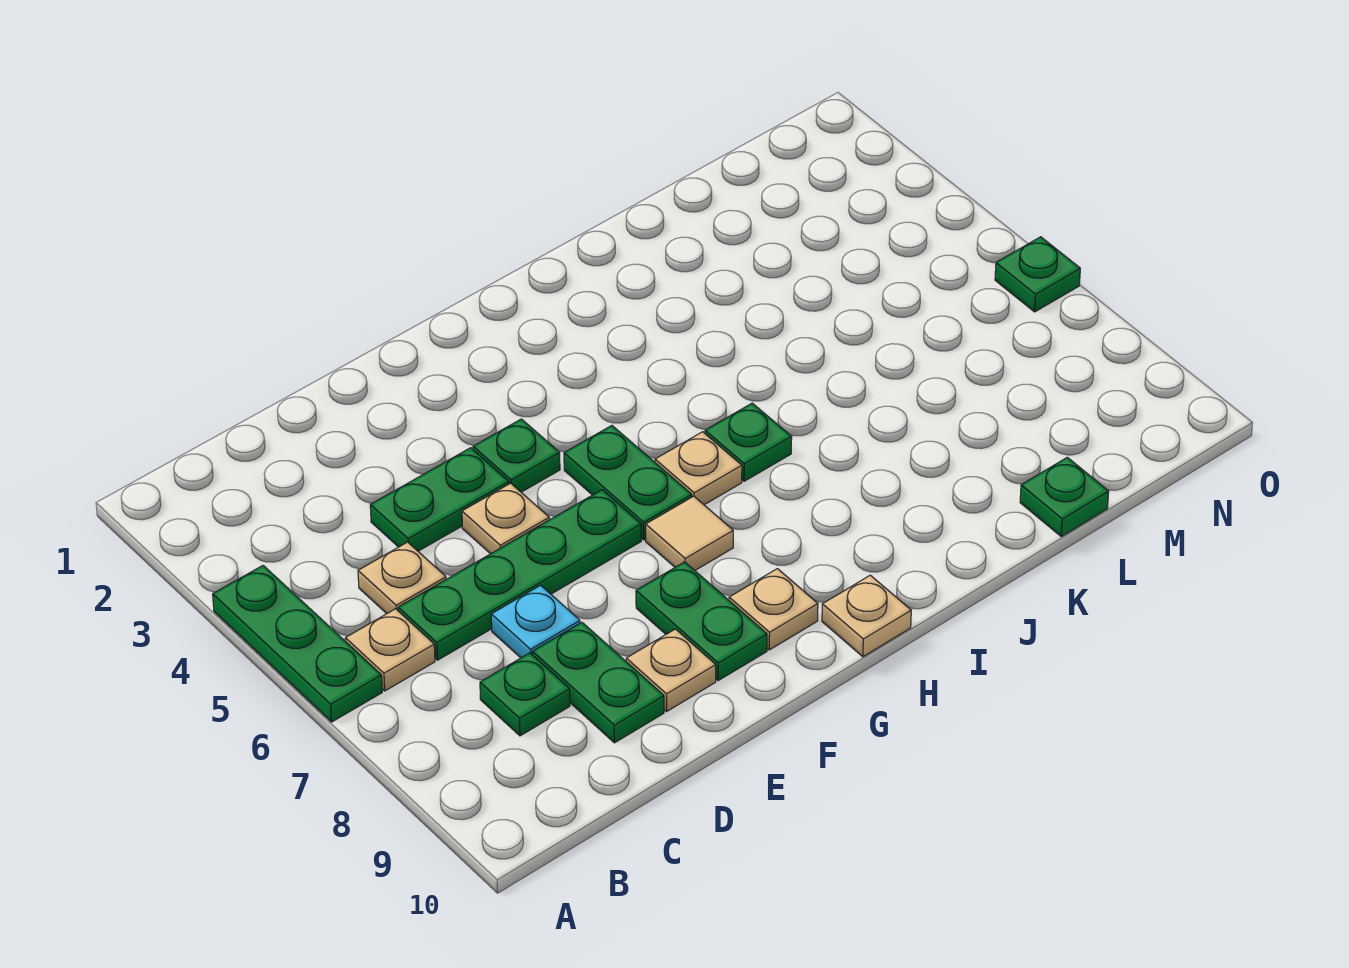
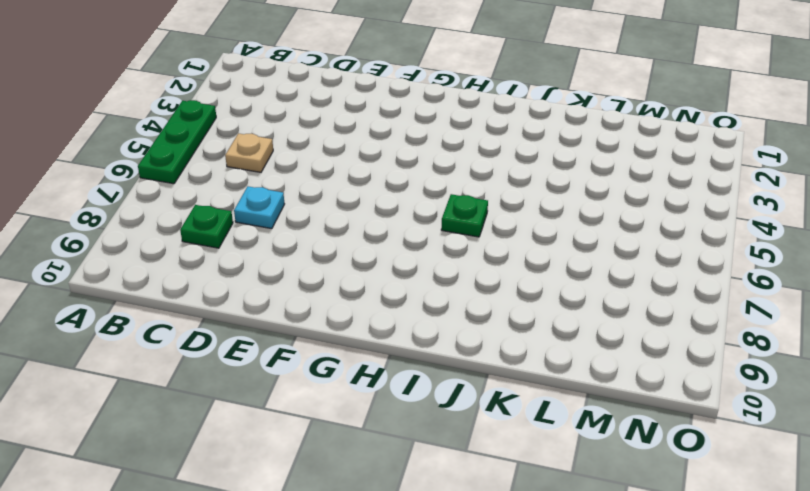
none -> tan 1x1 plate [345,609,435,691]
none -> green 1x4 plate [398,490,641,660]
none -> green 1x2 plate [370,448,509,551]

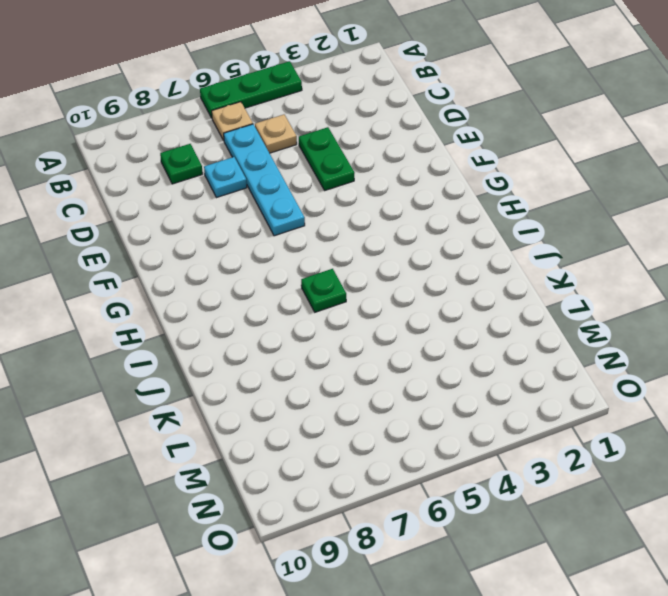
cyan 1x4 plate [224,124,305,236] -> green 1x4 plate [398,490,641,660]
none -> green 1x2 plate [533,622,664,743]
none -> tan 1x1 plate [462,483,549,554]
none -> tan 1x1 plate [626,629,716,711]

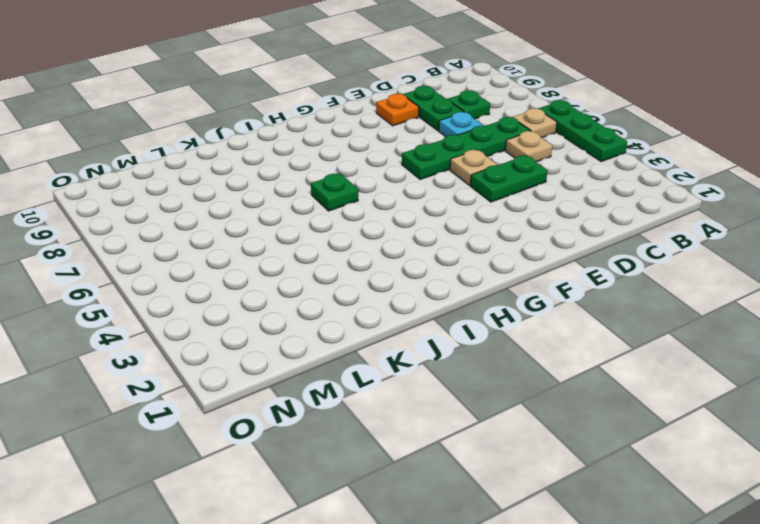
orange 1x1 plate [376,94,419,126] -> tan 1x1 plate [626,629,716,711]
none -> green 1x1 plate [473,419,560,492]
none -> green 1x2 plate [636,562,767,681]
none -> green 1x2 plate [564,426,692,540]

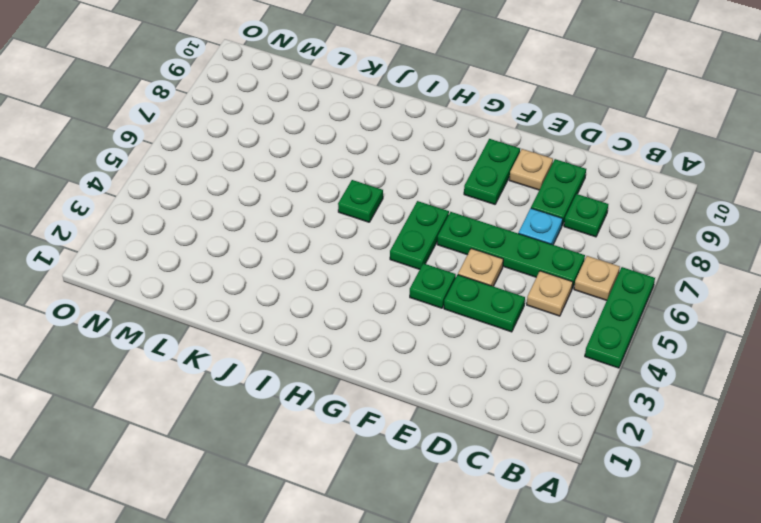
none -> tan 1x1 tile [646,496,733,570]
none -> tan 1x1 plate [729,569,818,650]
none -> tan 1x1 plate [655,432,742,505]

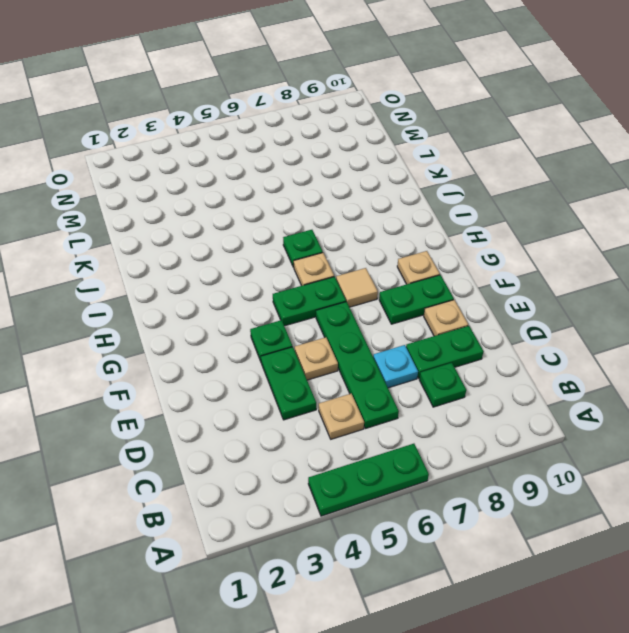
none -> tan 1x1 plate [345,609,435,691]
none -> tan 1x1 plate [822,575,911,657]
none -> green 1x1 plate [1020,457,1109,536]

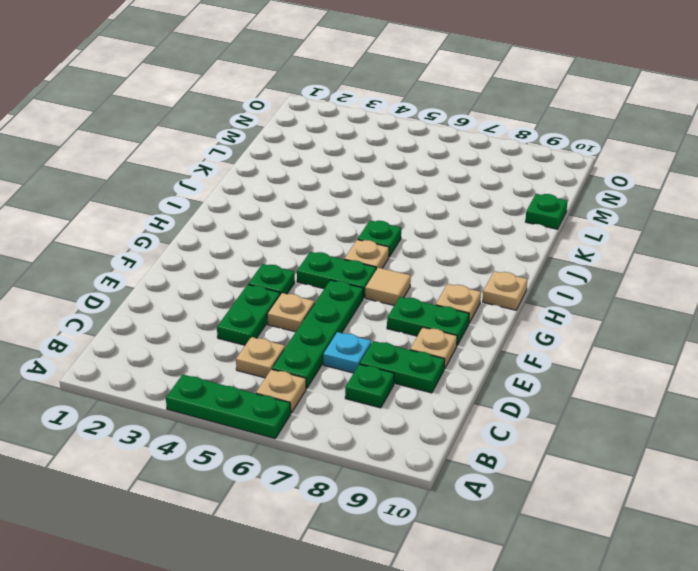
none -> green 1x1 plate [995,237,1080,312]

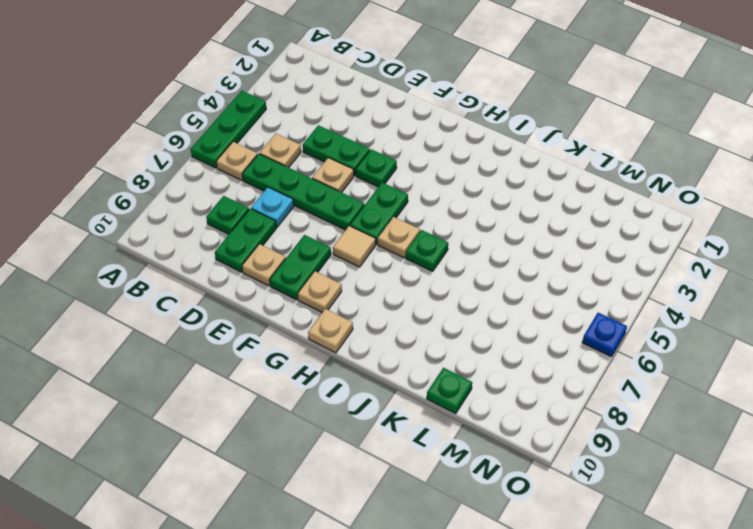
blue 1x1 plate [582,313,627,357] -> green 1x1 plate [995,237,1080,312]

